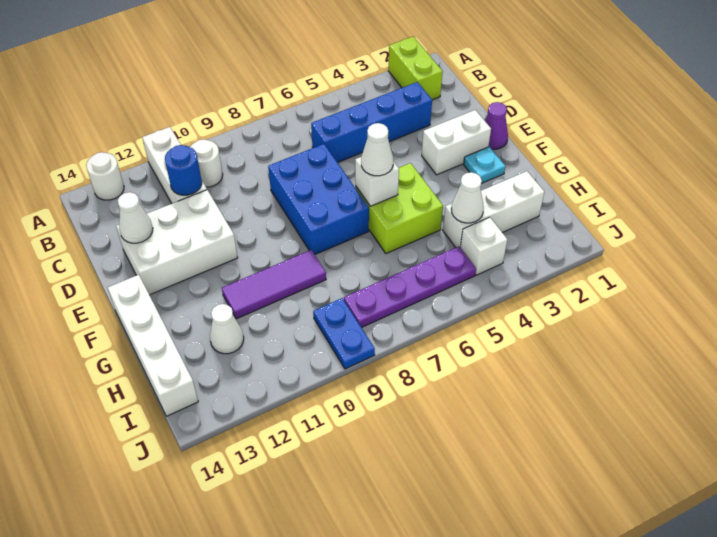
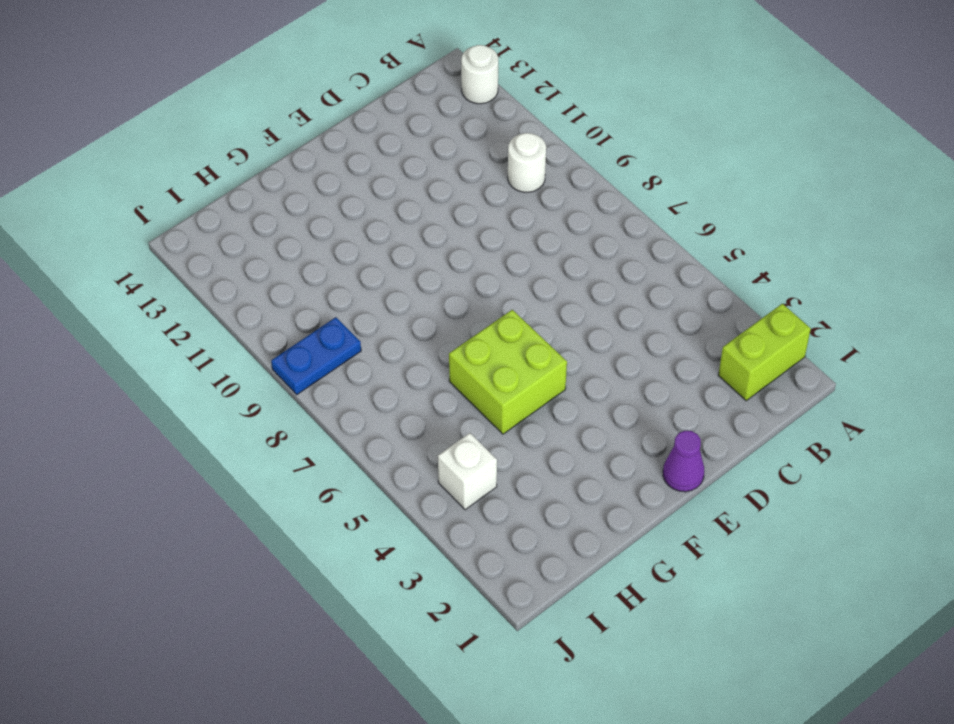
none -> white 1x3 brick [142,127,207,203]
none -> blue 1x4 brick [311,82,432,163]
none -> blue 2x3 brick [268,144,369,255]

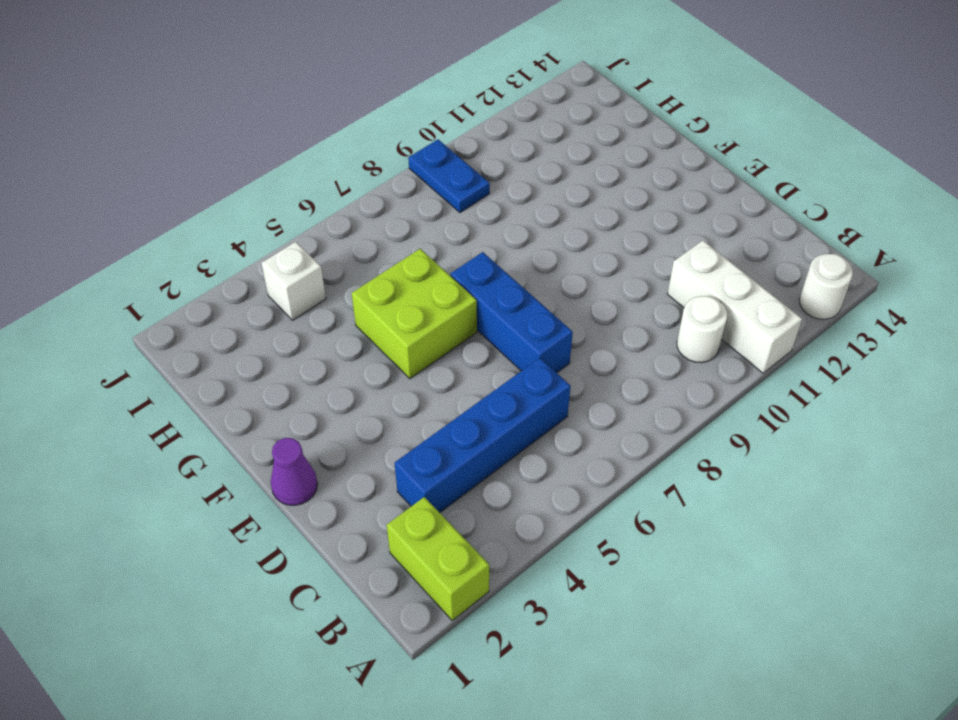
blue 1x3 brick [450,252,573,373] -> blue 2x3 brick [268,144,369,255]
none -> white 2x3 brick [116,190,238,295]
none -> white 1x2 brick [422,110,491,175]
none -> cyan 1x1 plate [464,147,505,184]

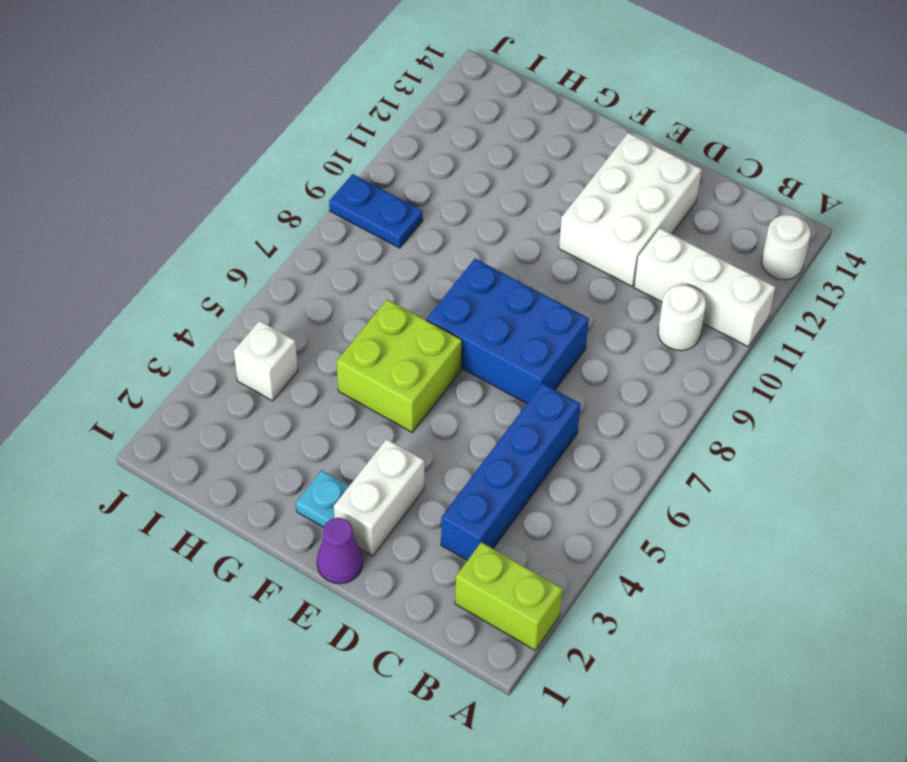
none -> white 1x4 brick [108,275,198,416]
none -> purple 1x3 tile [222,250,326,319]
none -> white 1x3 brick [443,171,544,247]

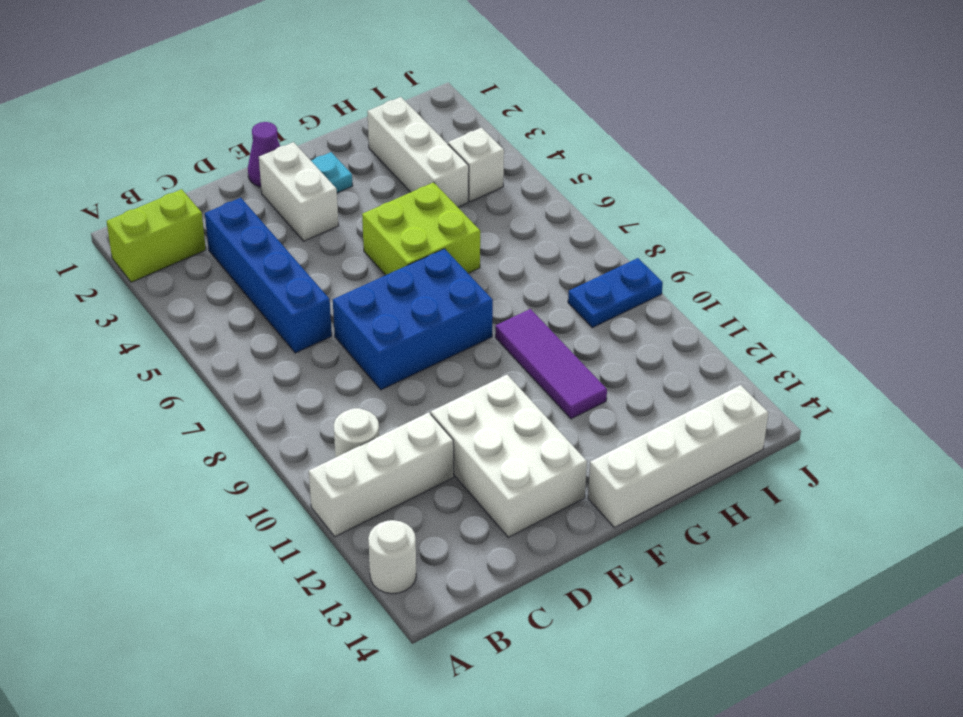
none -> white 1x1 cone [210,304,244,354]
none -> purple 1x4 plate [344,246,476,328]
none -> blue 1x1 round brick [165,145,202,195]

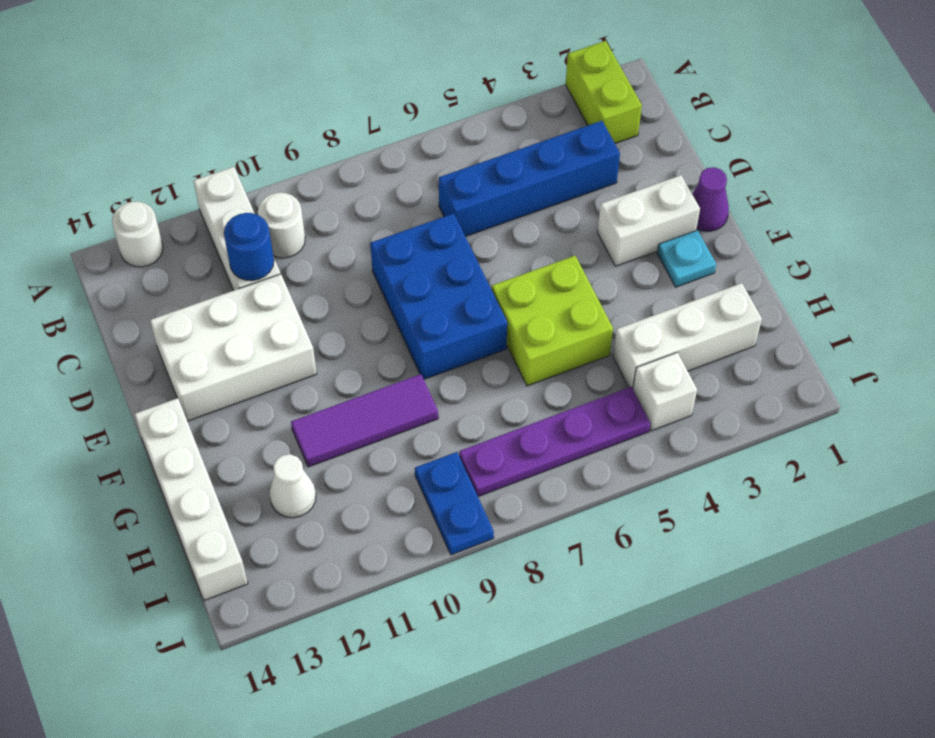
none -> white 1x1 cone [118,192,153,243]
none -> white 1x1 brick [355,157,399,206]
none -> white 1x1 cone [451,172,484,223]

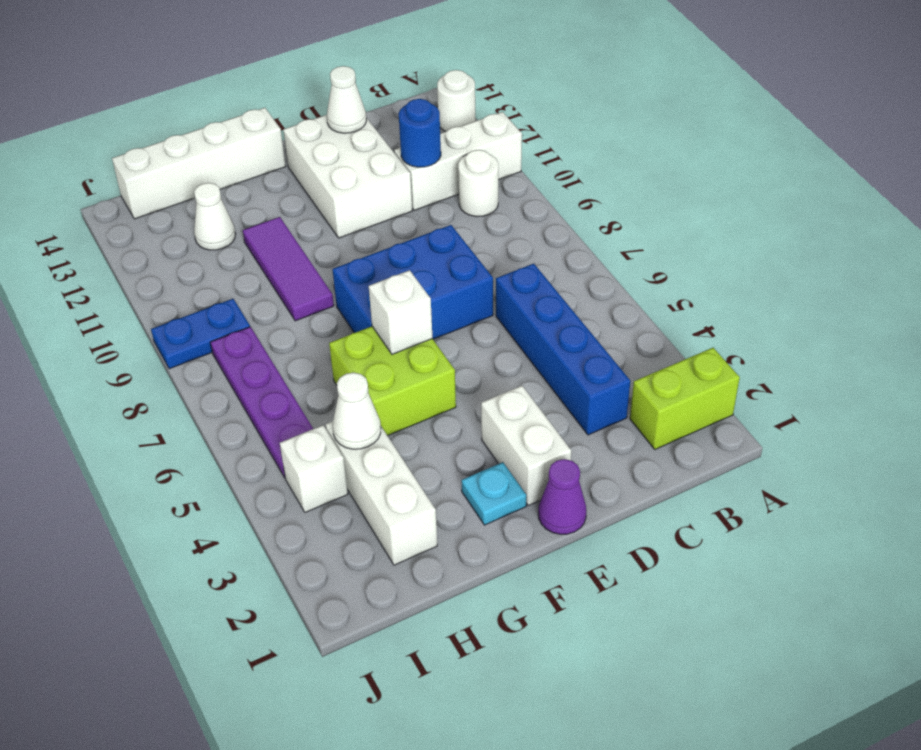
none -> white 1x1 cone [361,123,393,176]

